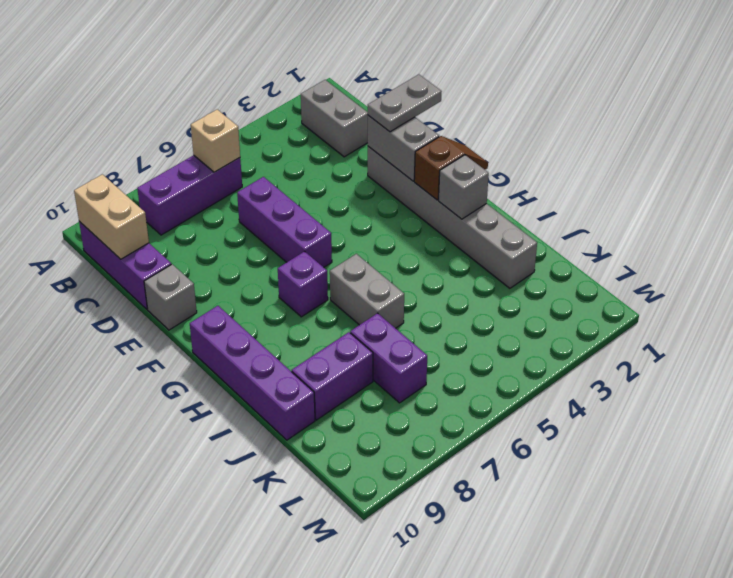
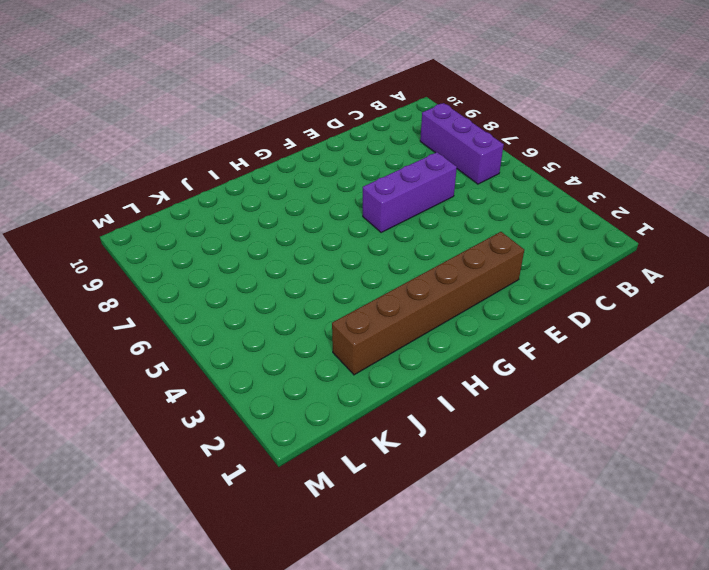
brown 1x6 brick [332,232,524,375] -> grey 1x6 brick [368,146,537,288]
none -> grey 1x2 brick [301,80,368,157]
none -> purple 1x3 brick [79,221,171,309]
none -> grey 1x1 brick [144,264,197,330]

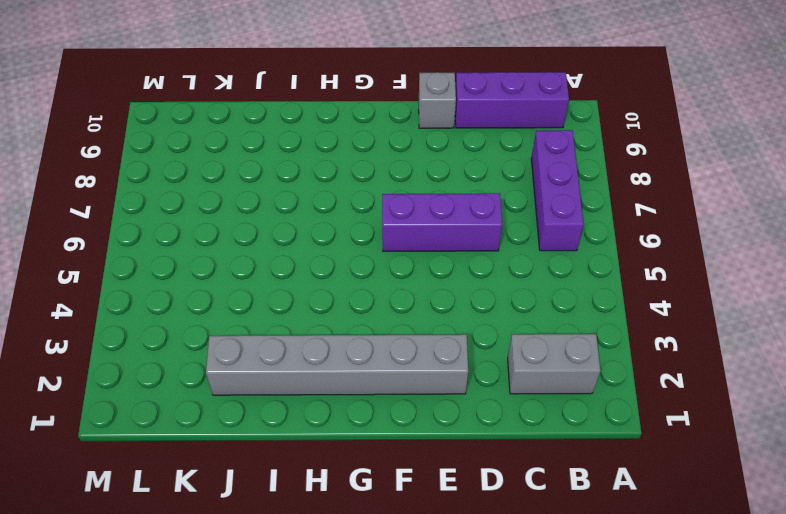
none -> purple 1x1 brick [278,252,328,317]
none -> purple 1x4 brick [190,306,315,440]
none -> grey 1x2 brick [330,254,404,328]

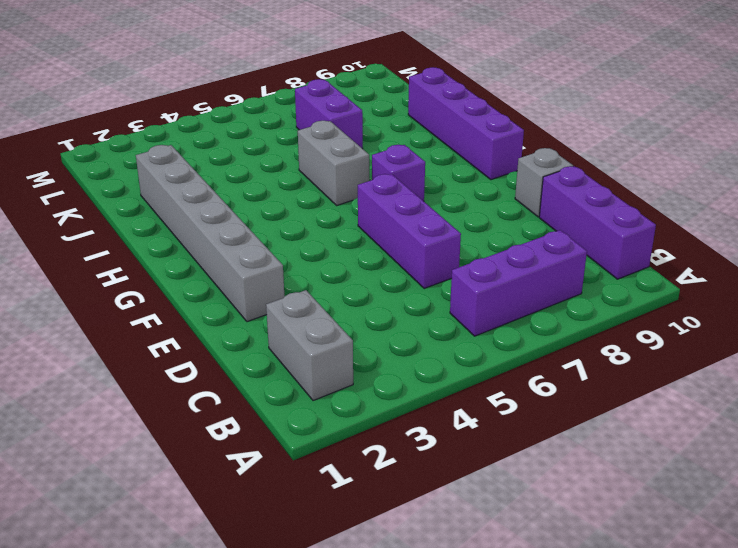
none -> purple 1x2 brick [292,332,373,420]
none -> tan 1x1 brick [191,110,240,172]
none -> tan 1x2 brick [74,174,149,259]

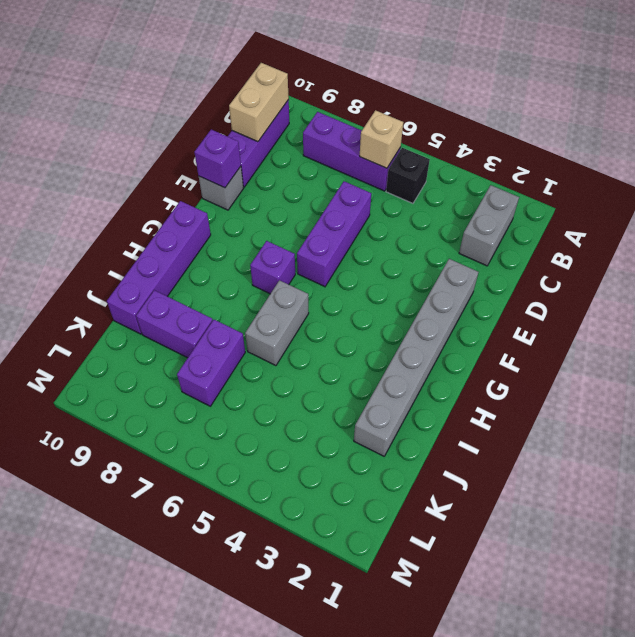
black 1x1 brick [386,148,430,203] -> none
purple 1x1 brick [194,130,241,188] -> none
none -> grey 1x2 brick [368,115,439,181]
none -> brown 1x2 slope [414,136,488,200]
none -> grey 1x1 brick [439,155,489,219]

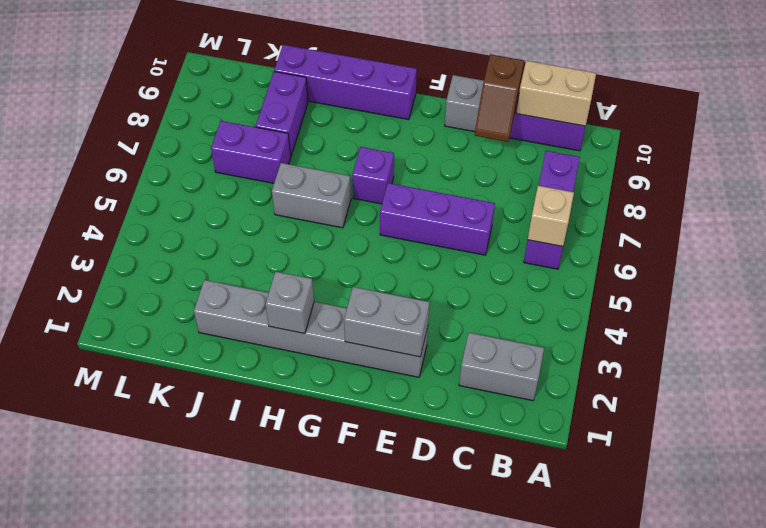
brown 1x2 slope [475,54,524,142] -> brown 1x2 slope moved to [414,136,488,200]
none -> grey 1x2 plate [368,74,442,132]

